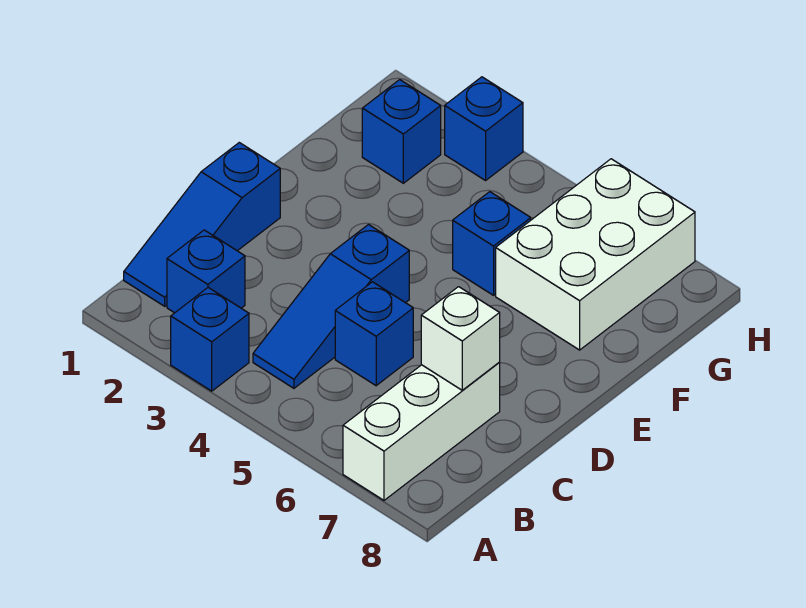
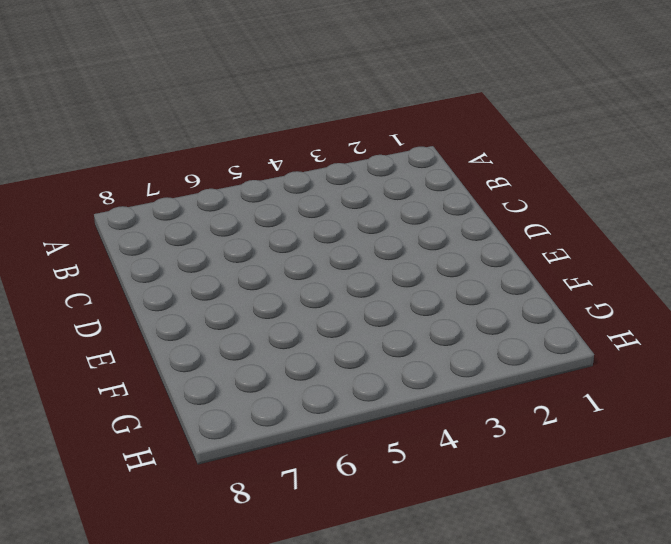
none -> blue 1x1 brick [171,288,249,391]
none -> white 1x3 brick [343,362,500,500]

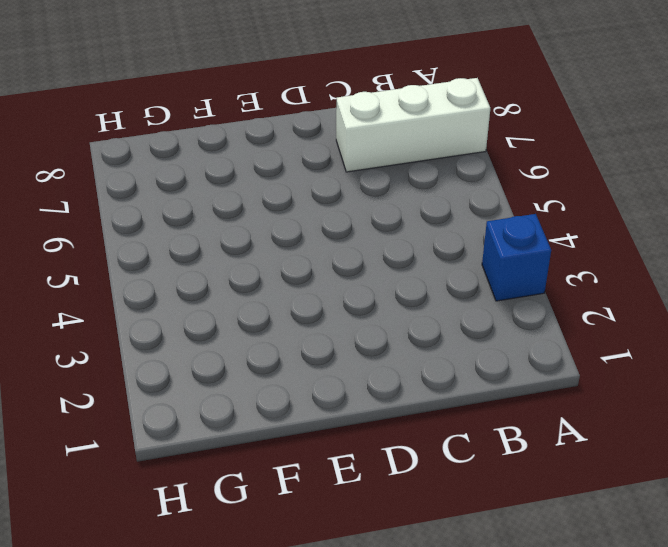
none -> blue 1x3 slope [124,143,280,306]
none -> blue 1x1 brick [167,230,245,313]

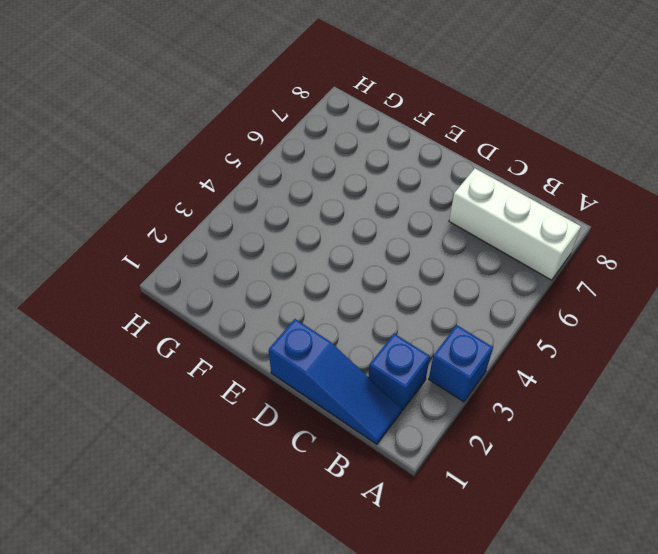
none -> blue 1x3 slope [253,225,409,388]
none -> blue 1x1 brick [335,282,413,386]

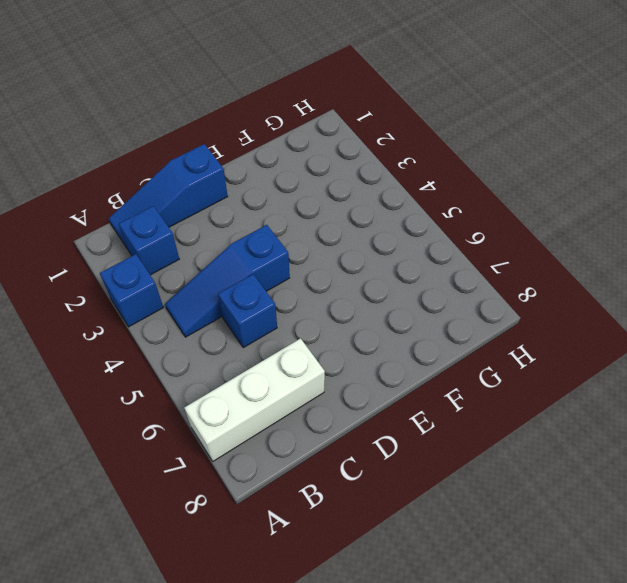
none -> blue 1x1 brick [453,192,531,295]
none -> white 2x3 brick [496,159,695,350]

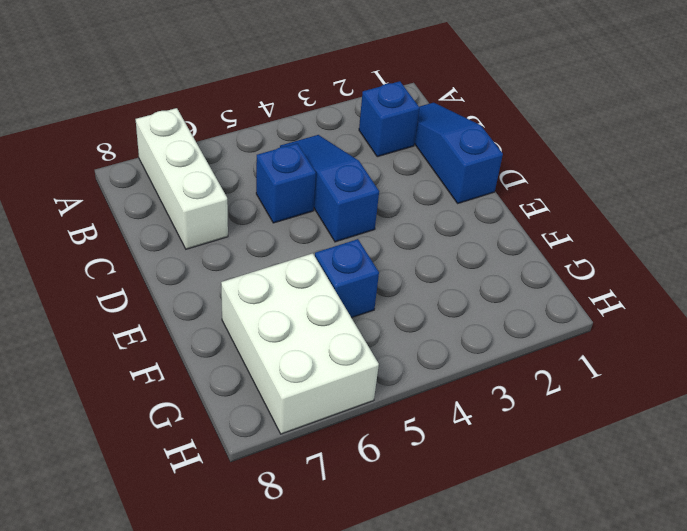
none -> blue 1x1 brick [171,288,249,391]
none -> blue 1x1 brick [362,80,441,183]

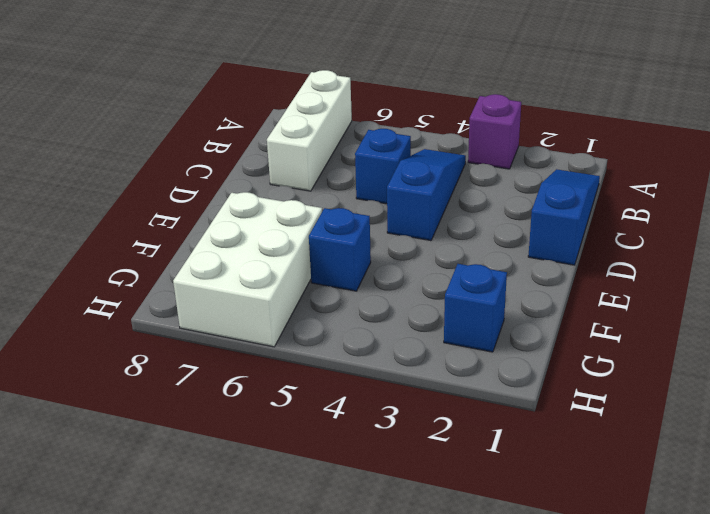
purple 1x1 brick [468,94,521,169] -> blue 1x1 brick [171,288,249,391]
none -> blue 1x1 brick [167,230,245,313]
none -> blue 1x1 brick [445,77,523,181]

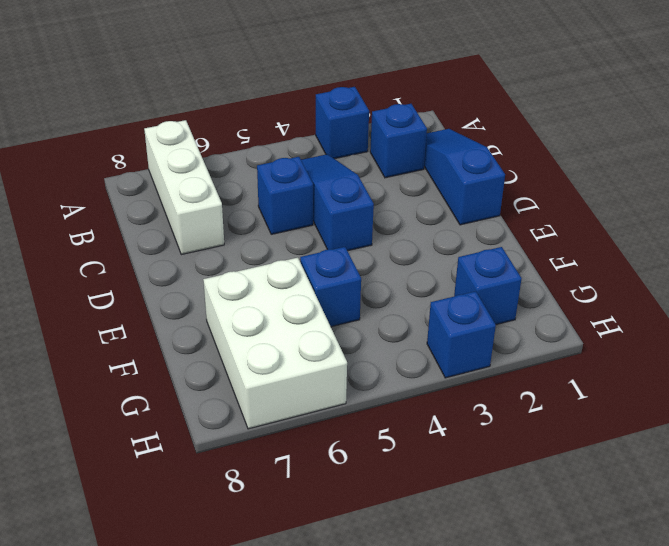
none -> white 1x1 brick [421,287,500,390]

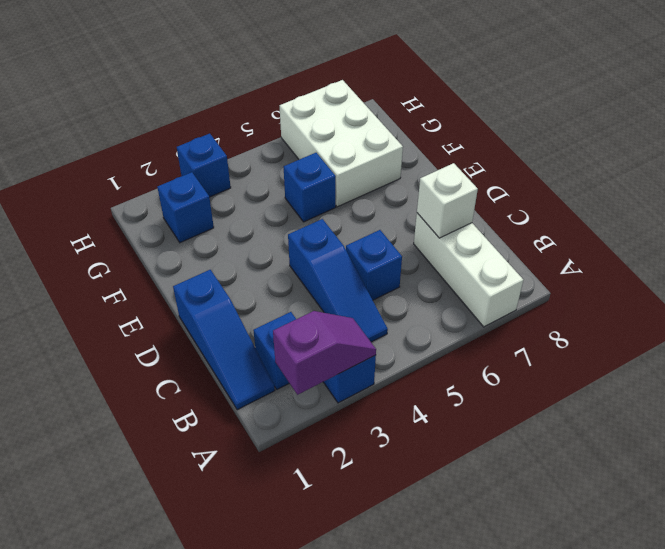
purple 1x2 slope [273,311,376,395] -> none

